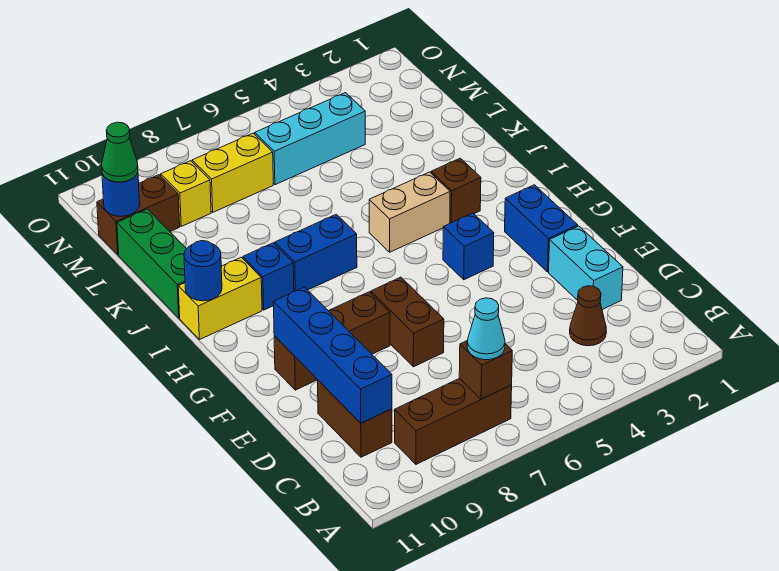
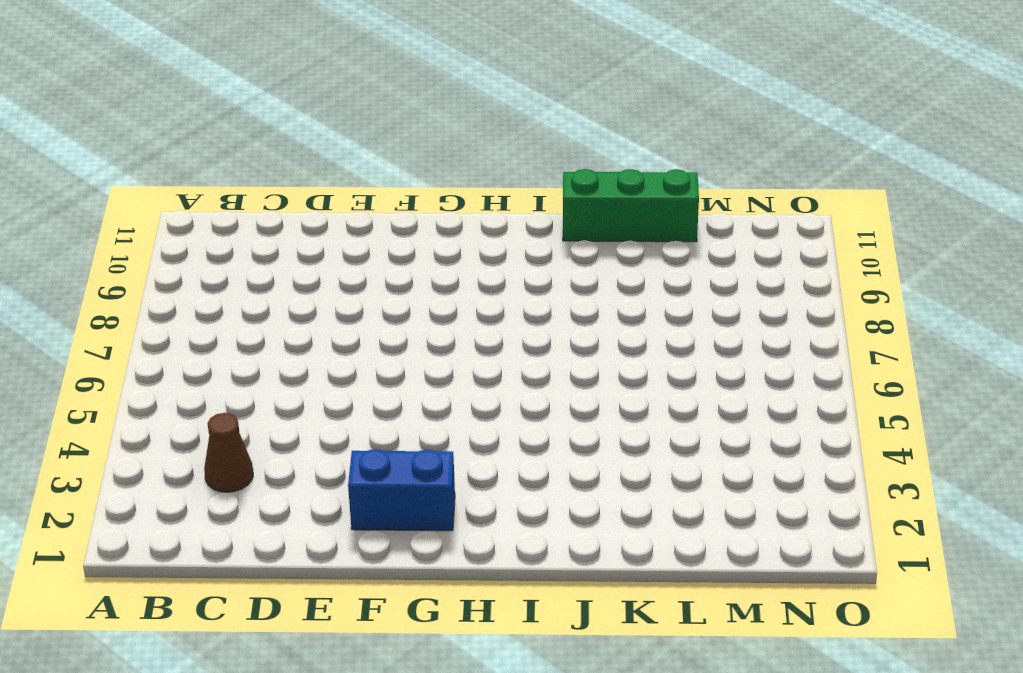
none -> brown 1x3 brick [395,378,512,464]
none -> brown 1x2 brick [318,380,392,457]
none -> cyan 1x2 brick [549,226,623,310]

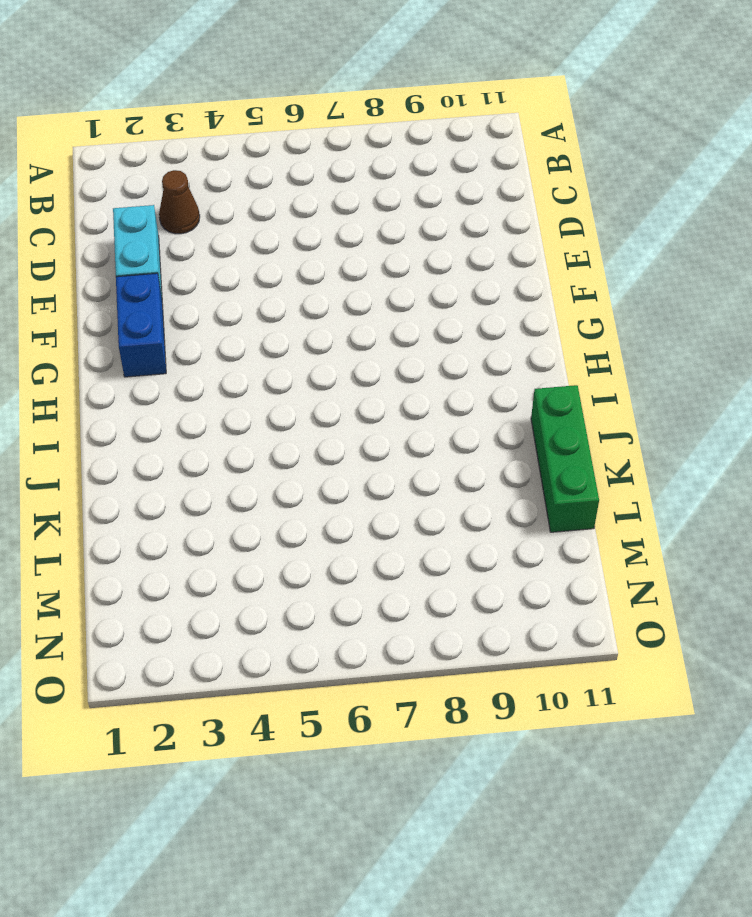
none -> brown 1x3 brick [395,378,512,464]
none -> brown 1x2 brick [318,380,392,457]
none -> brown 1x2 brick [371,277,444,367]

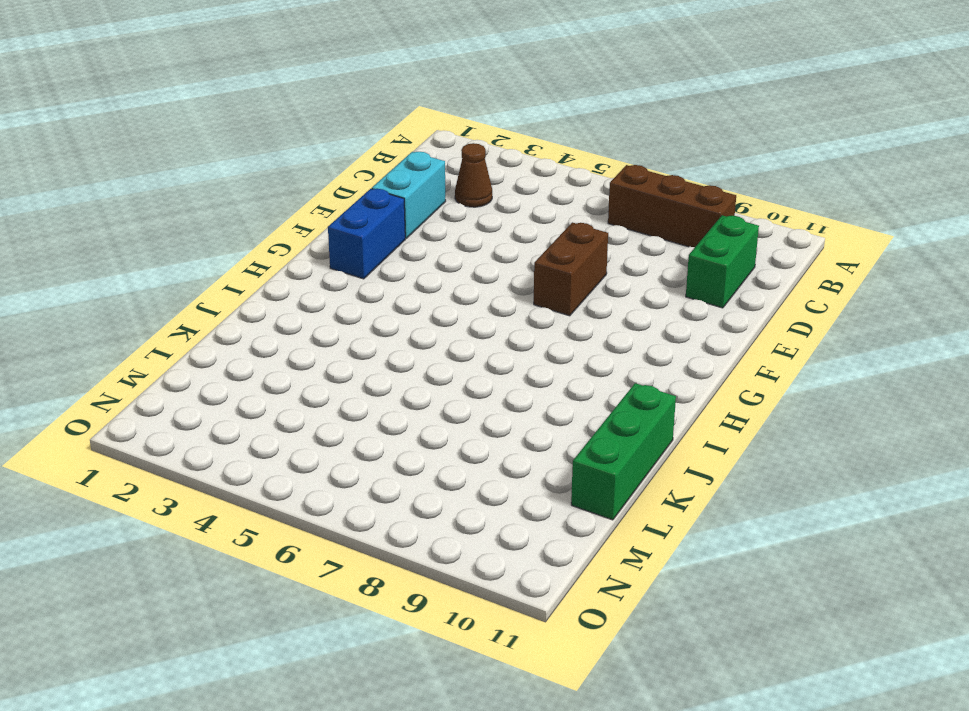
green 1x2 brick [686,215,759,308] -> brown 1x2 brick [318,380,392,457]
none -> brown 1x3 brick [274,292,390,390]
none -> blue 1x1 brick [443,213,494,280]
none -> brown 1x1 brick [431,158,481,223]

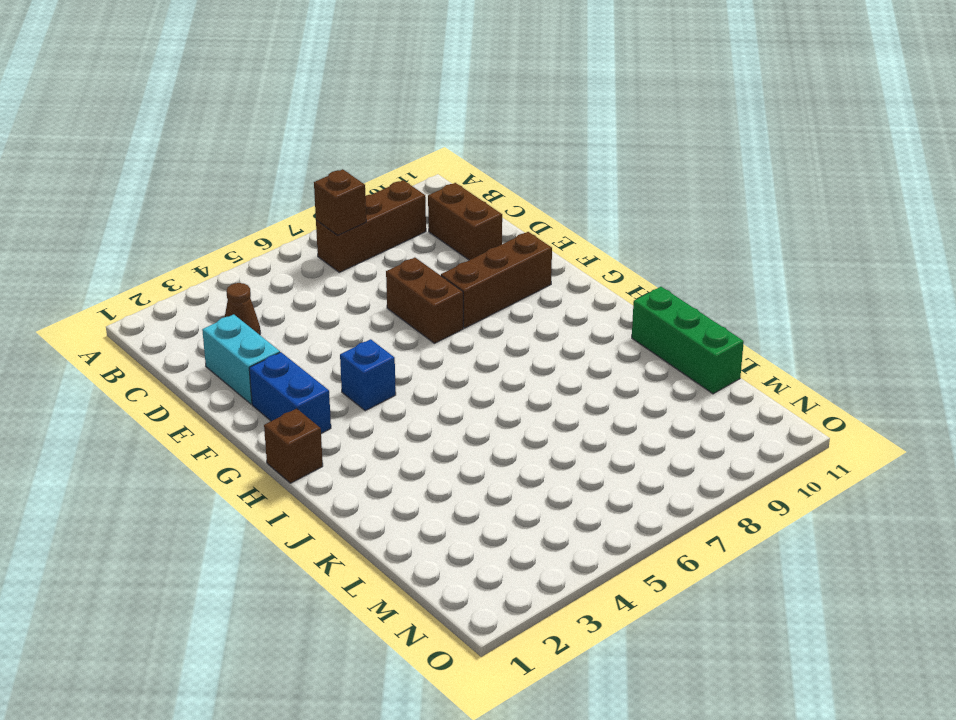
brown 1x1 brick [264,409,323,483] -> brown 1x1 brick moved to [431,158,481,223]
none -> tan 1x2 brick [369,172,450,252]
none -> blue 1x2 brick [275,214,357,291]
none -> blue 1x1 brick [243,243,294,310]

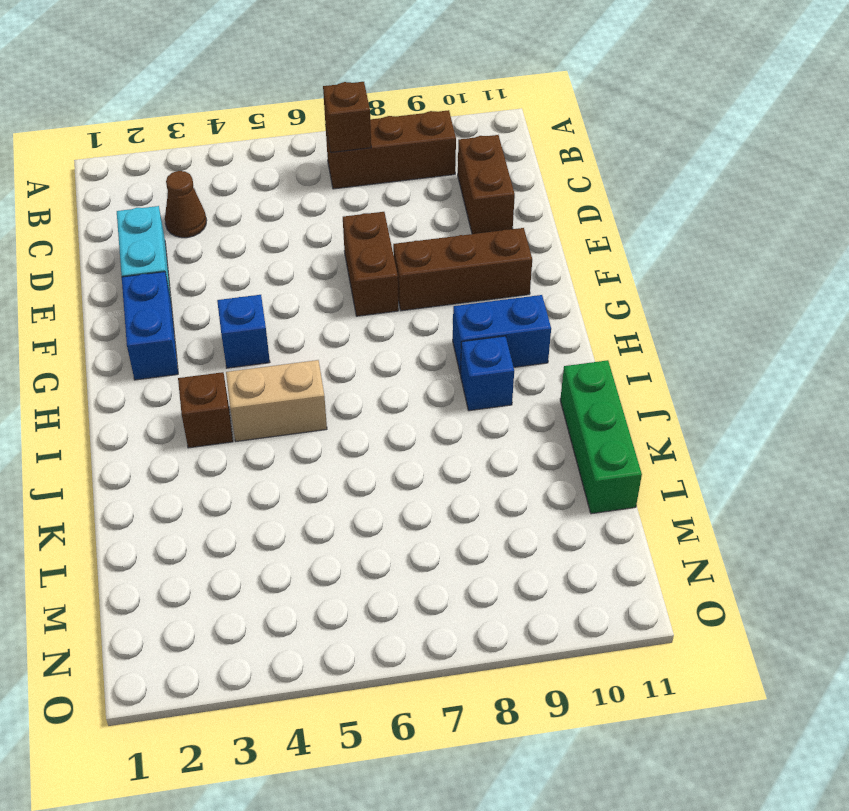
blue 1x2 brick [453,295,551,374] -> blue 1x2 brick moved to [275,214,357,291]
none -> yellow 1x2 brick [178,257,262,340]
none -> cyan 1x3 brick [255,93,365,185]
none -> yellow 1x2 brick [192,133,273,212]

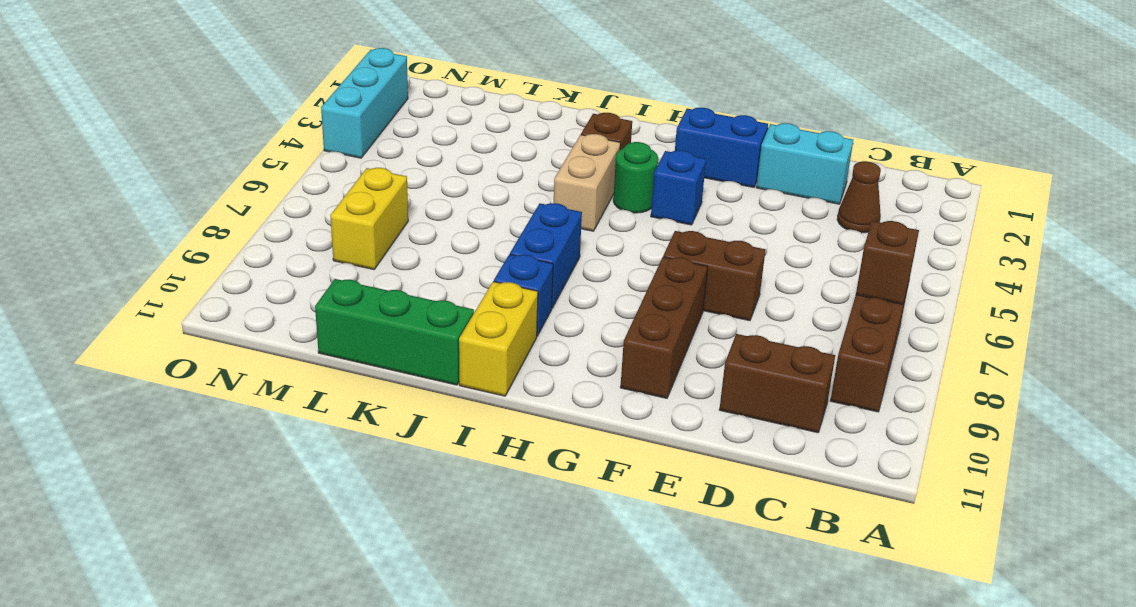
green 1x1 round brick [613,142,658,213] -> none
cyan 1x3 brick [321,48,408,158] -> cyan 1x3 brick moved to [255,93,365,185]
none -> yellow 1x1 brick [161,161,211,226]
none -> brown 1x2 brick [97,175,180,255]
none -> blue 1x4 brick [273,287,392,423]

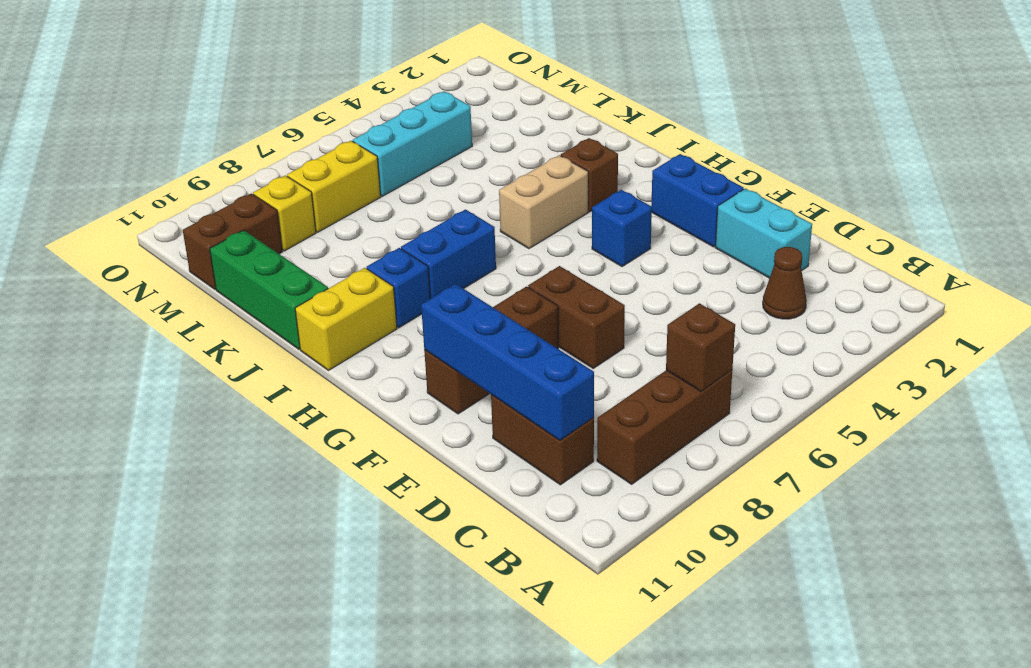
none -> blue 1x1 round brick [184,241,222,301]
none -> blue 1x1 round brick [102,172,140,216]
none -> cyan 1x1 cone [467,298,505,360]

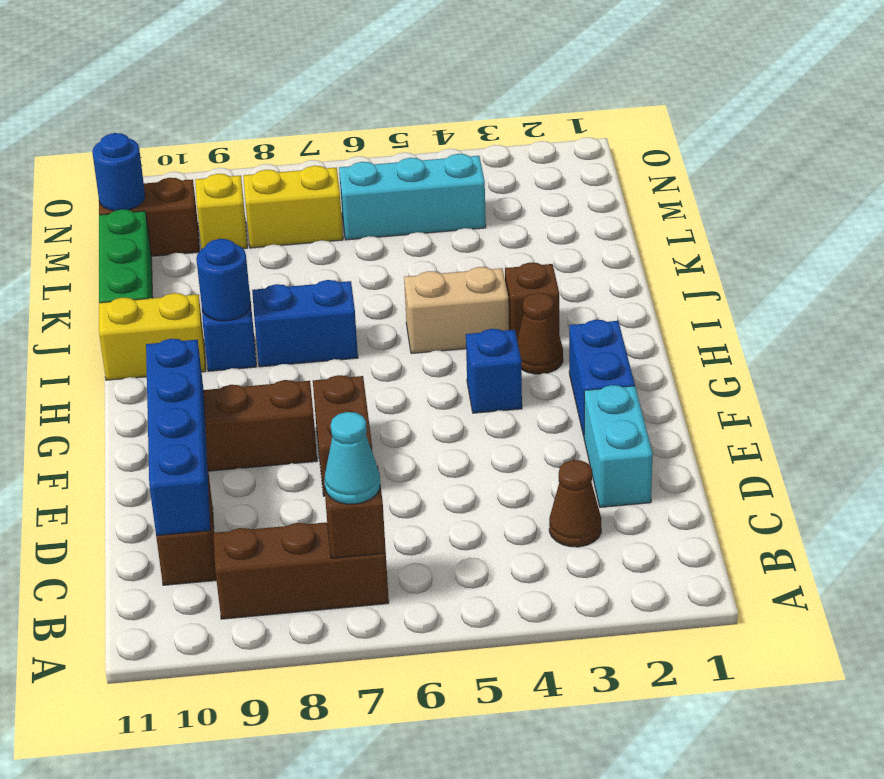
brown 1x1 cone [517,293,563,374] -> none
blue 1x1 round brick [196,239,251,321] -> blue 1x1 round brick moved to [184,241,222,301]
none -> green 1x1 cone [102,122,138,182]

